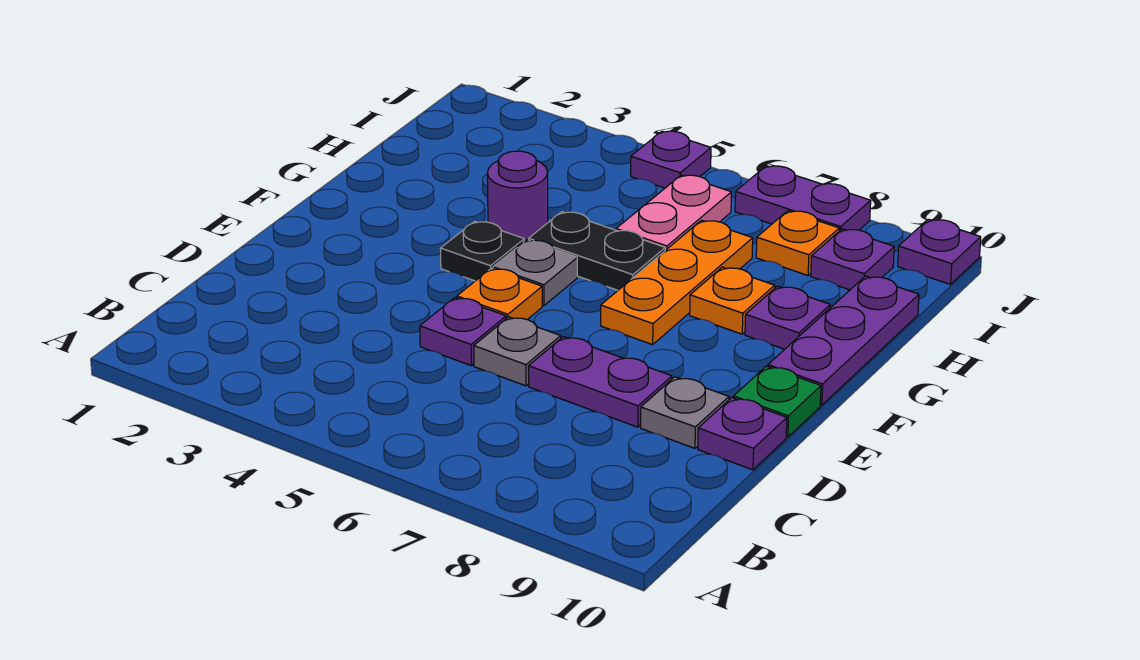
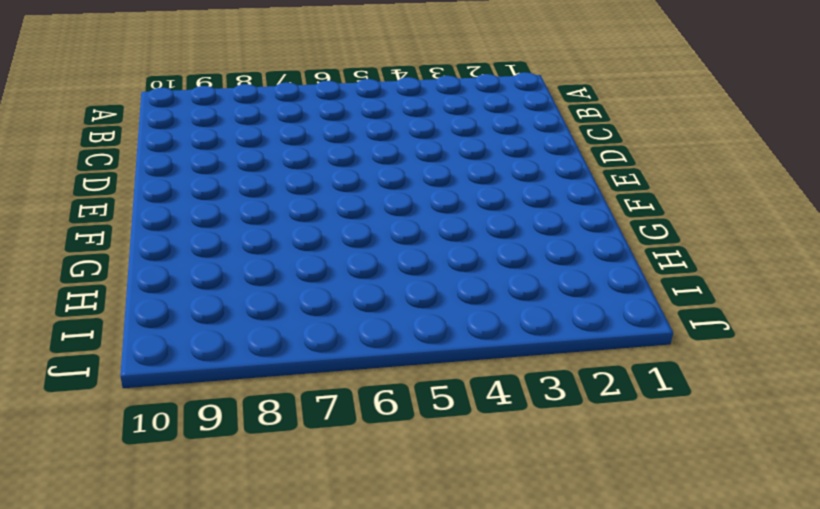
none -> purple 1x1 plate [420,297,506,366]
none -> grey 1x1 plate [474,317,561,386]
none -> purple 1x2 plate [529,337,672,427]

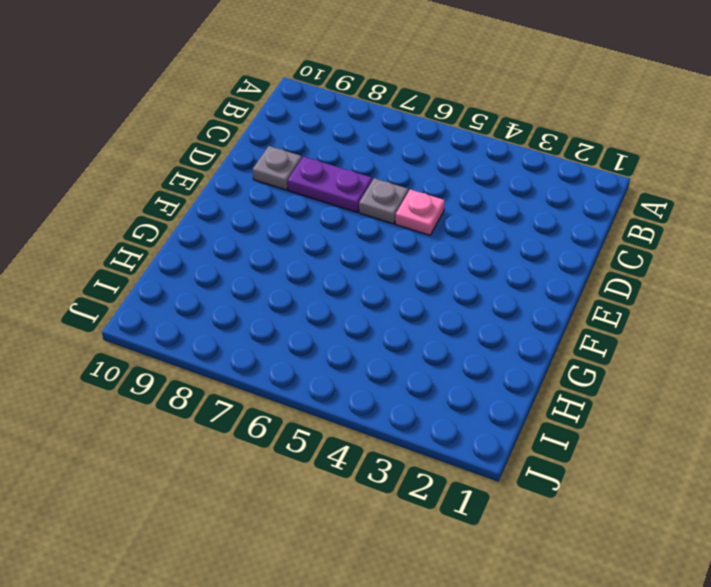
pink 1x1 plate [395,189,445,235] -> purple 1x1 plate [420,297,506,366]
none -> purple 1x1 plate [698,398,787,470]
none -> orange 1x1 plate [457,268,542,320]
none -> green 1x1 plate [733,366,821,437]

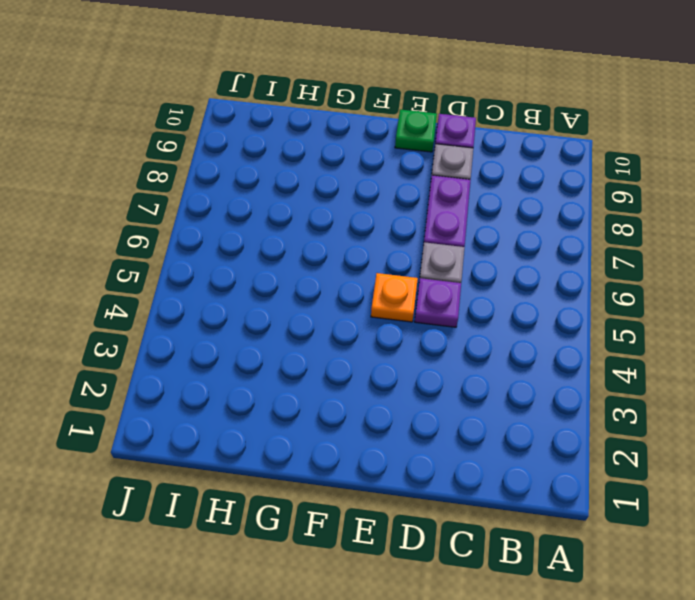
none -> black 1x1 plate [440,221,524,281]
none -> grey 1x1 plate [493,240,577,306]
none -> orange 1x3 plate [601,220,753,345]

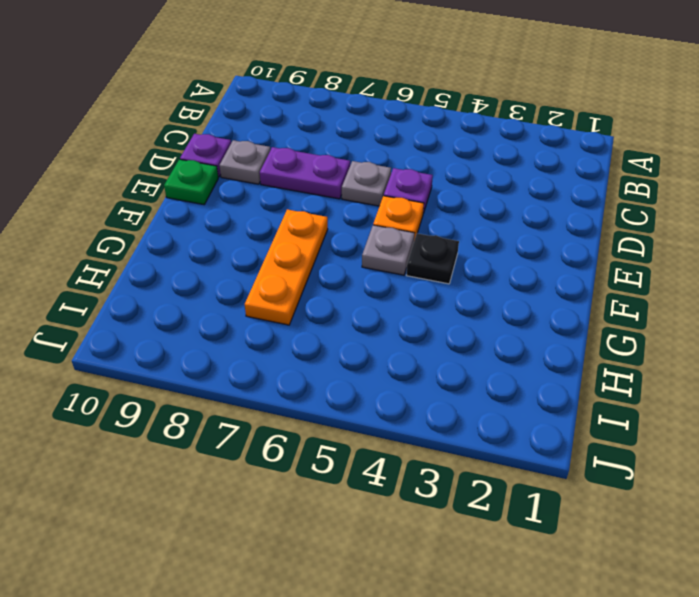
none -> purple 1x3 plate [768,276,919,405]
none -> purple 1x1 round brick [487,151,548,241]
none -> black 1x2 plate [529,212,665,290]

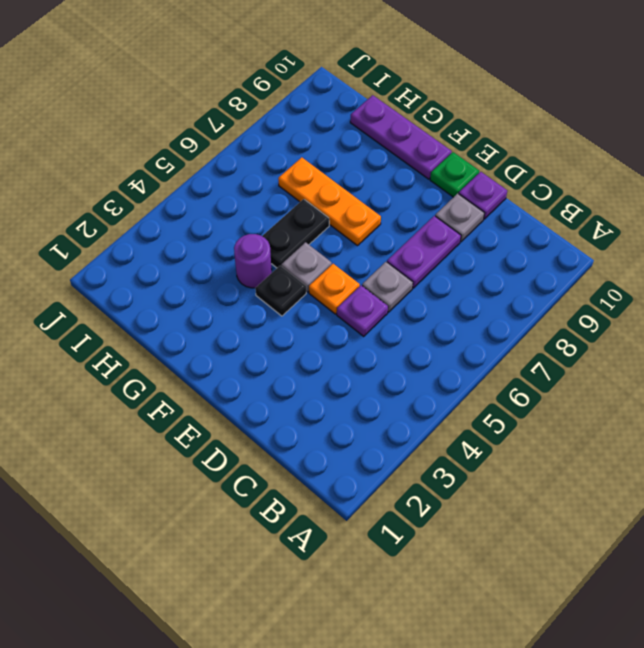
none -> orange 1x1 plate [690,267,775,334]
none -> purple 1x1 plate [745,286,830,349]
none -> pink 1x2 plate [616,175,732,250]

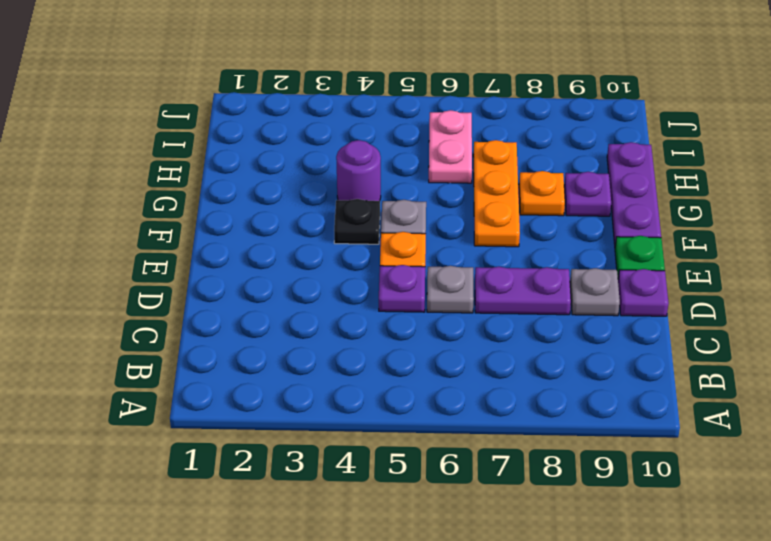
none -> black 1x2 plate [529,212,665,290]
none -> orange 1x1 plate [756,211,839,275]
none -> purple 1x1 plate [811,229,894,290]

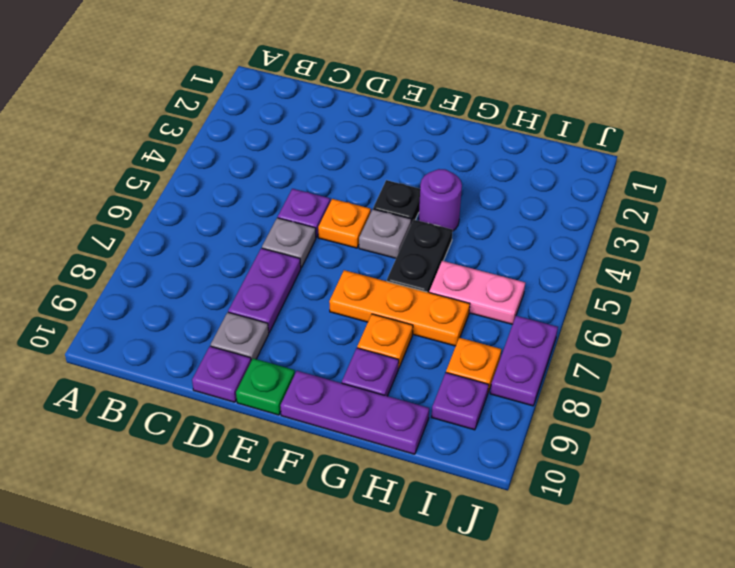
none -> purple 1x1 plate [631,131,711,188]
none -> purple 1x1 plate [898,219,981,284]

